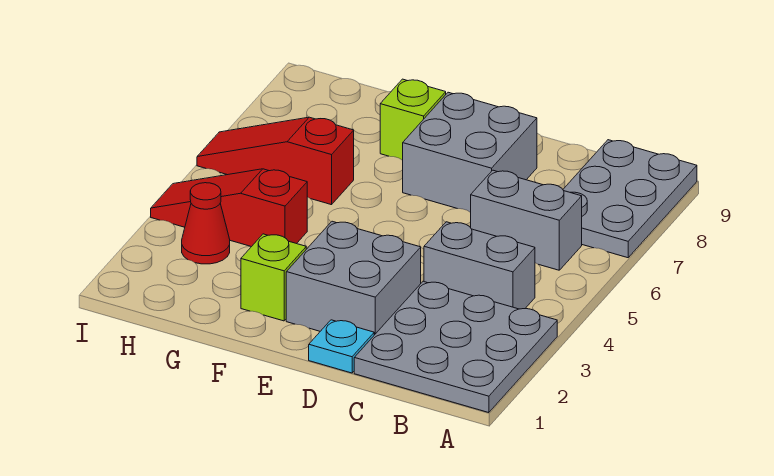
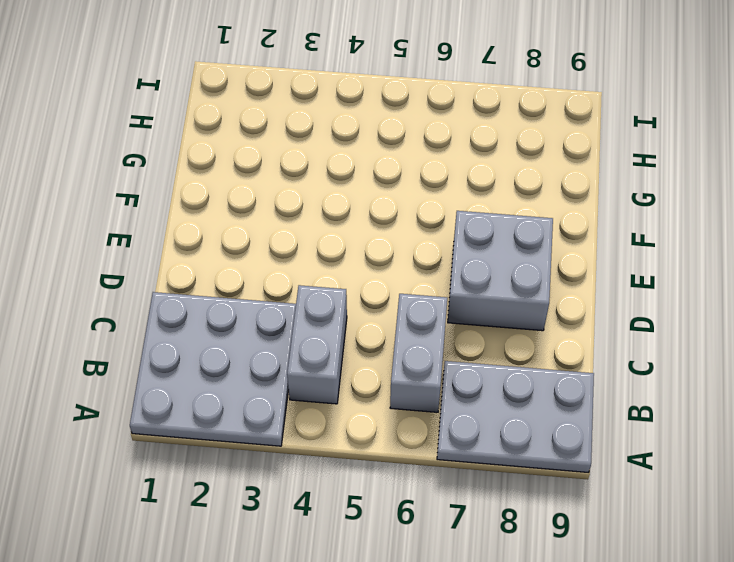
none -> cyan 1x1 plate [309,320,374,373]
none -> grey 2x2 brick [286,221,421,335]
none -> lime 1x1 brick [241,234,306,321]

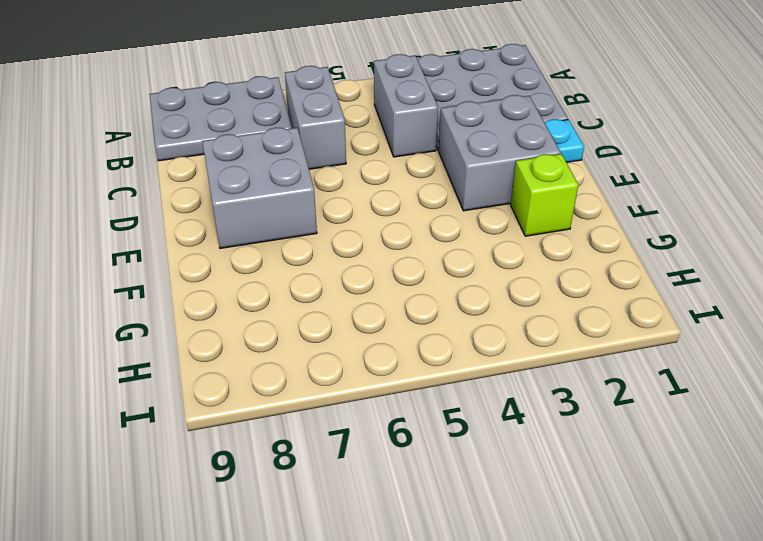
none -> lime 1x1 brick [380,79,446,160]
none -> red 1x3 slope [151,169,307,247]
none -> red 1x3 slope [197,117,354,205]

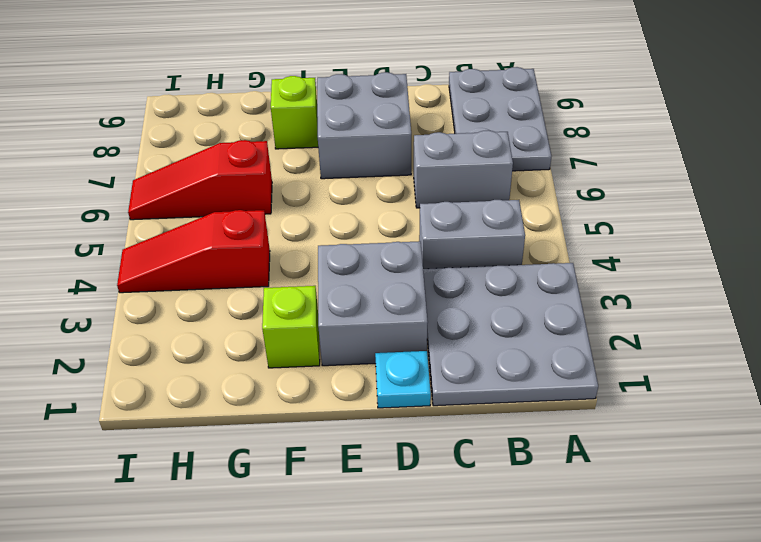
none -> red 1x1 cone [182,183,230,264]

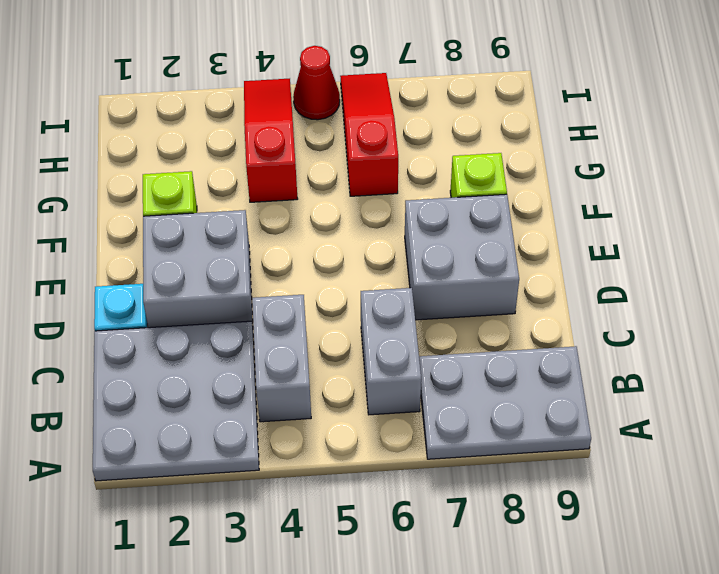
red 1x1 cone [293,46,340,120] -> red 1x1 cone moved to [182,183,230,264]

